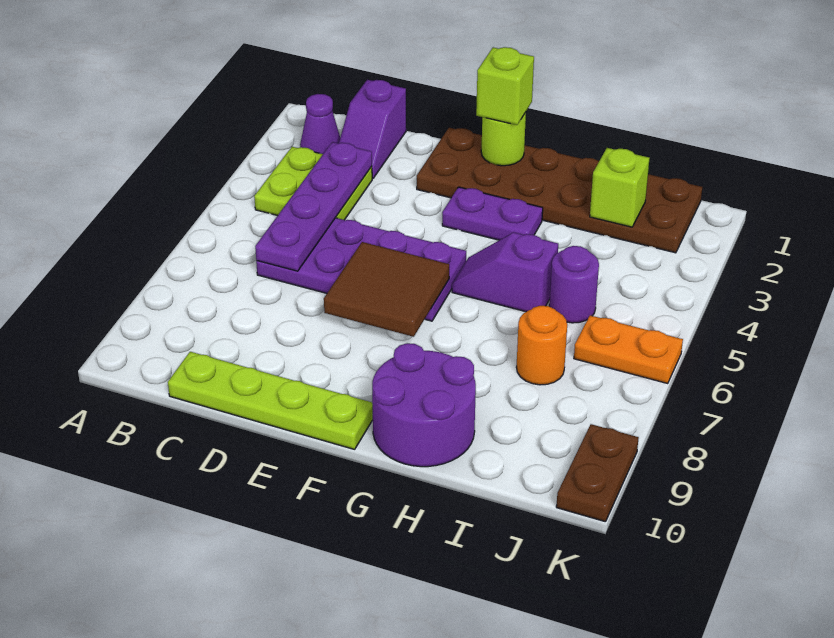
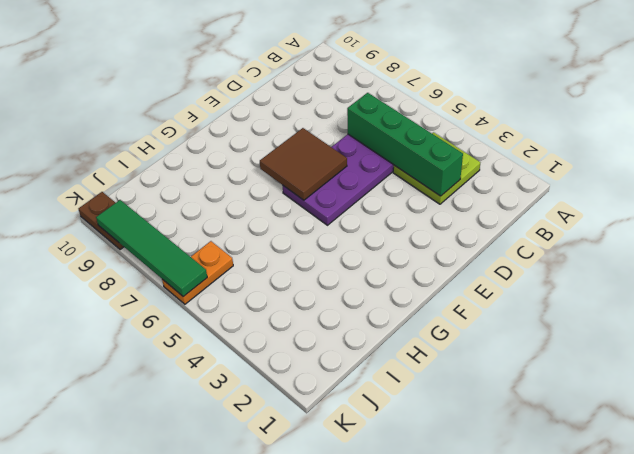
green 1x4 brick [347,93,463,196] -> purple 1x4 plate [255,142,372,271]
green 1x4 tile [96,200,207,297] -> none
none -> purple 1x1 cone [300,94,340,154]
none -> purple 1x2 slope [339,80,406,179]
none -> lime 1x4 plate [168,352,373,449]

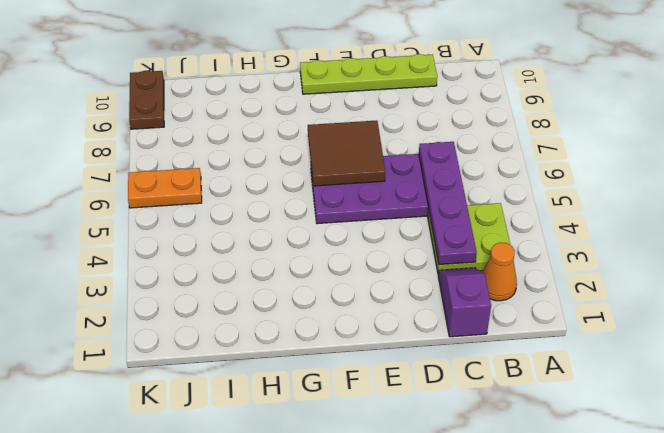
orange 1x1 cone [483,243,517,301] -> purple 1x1 cone [300,94,340,154]
none -> brown 2x6 plate [417,128,702,253]
none -> purple 1x2 plate [442,187,543,240]
none -> purple 1x2 slope [452,232,558,312]

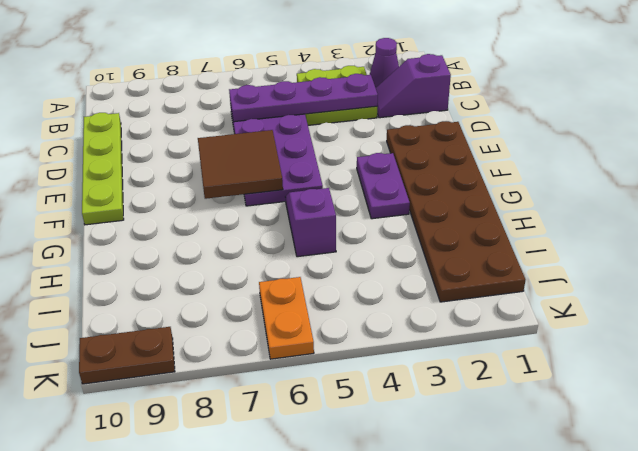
none -> purple 2x2 round brick [372,343,476,467]
none -> purple 1x1 round brick [549,246,599,323]
none -> orange 1x1 round brick [516,306,567,385]

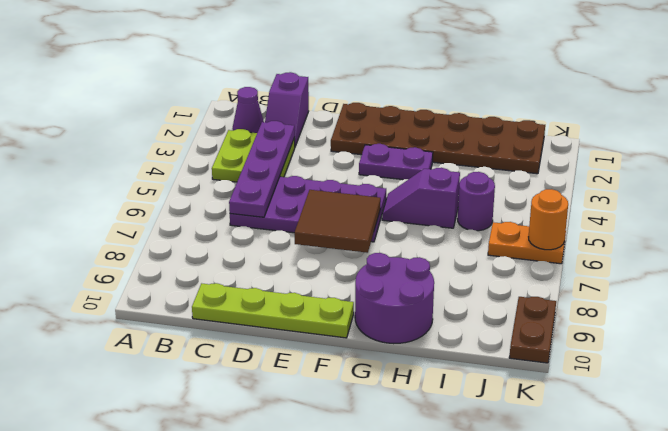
orange 1x1 round brick [529,189,568,250] -> orange 1x1 round brick moved to [516,306,567,385]
none -> lime 1x1 round brick [481,112,526,166]
none -> lime 1x1 brick [590,148,650,227]
none -> lime 1x1 brick [476,47,534,125]

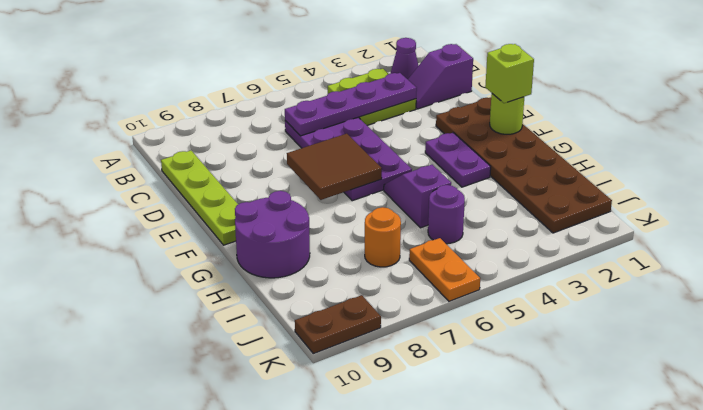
none -> lime 1x1 brick [590,148,650,227]

